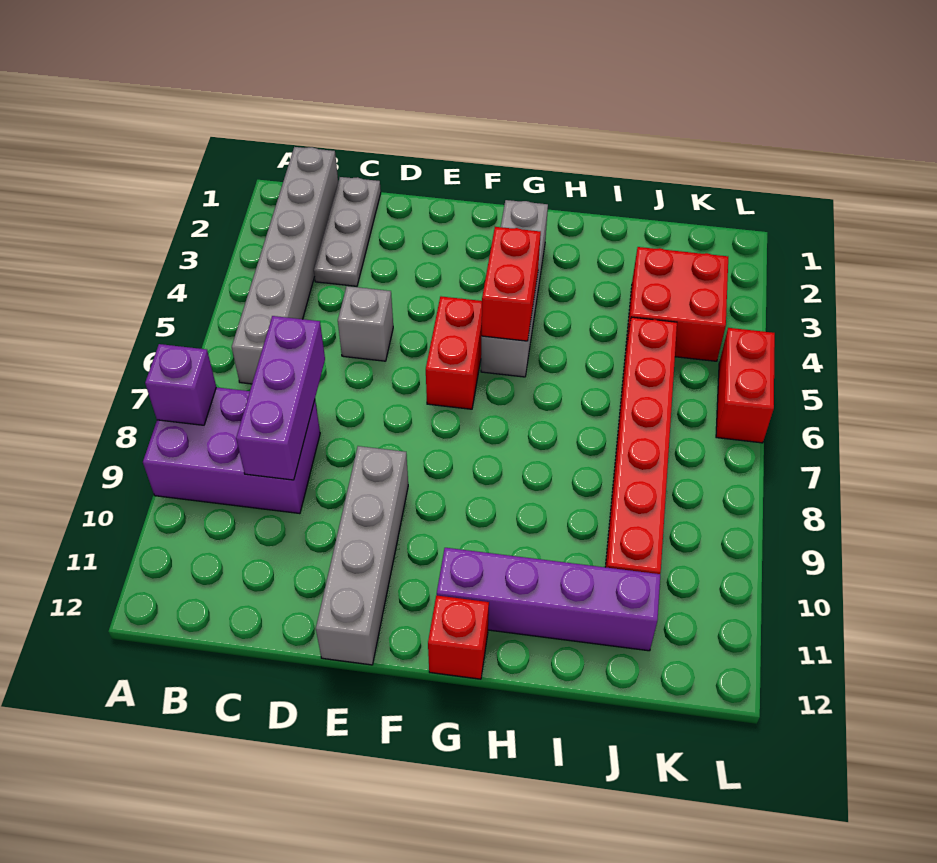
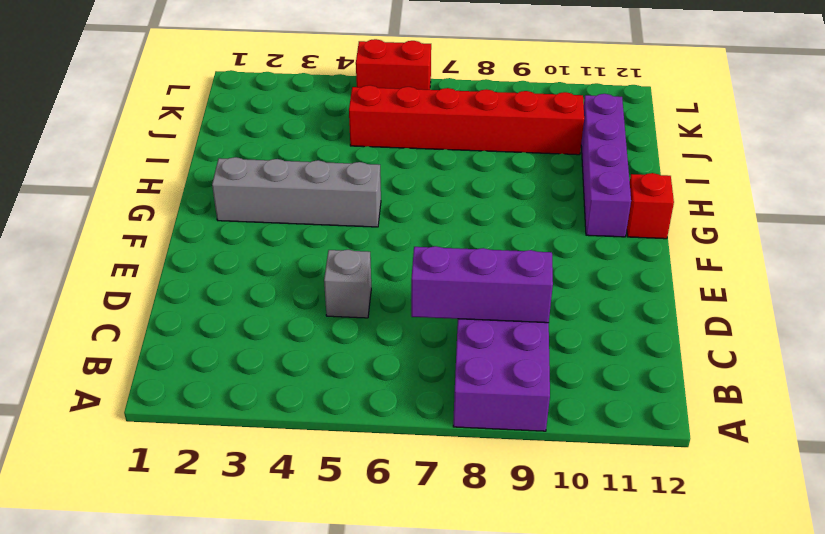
none -> grey 1x6 brick [232,147,338,384]
none -> grey 1x3 plate [314,177,381,286]
none -> grey 1x4 brick [316,446,408,665]

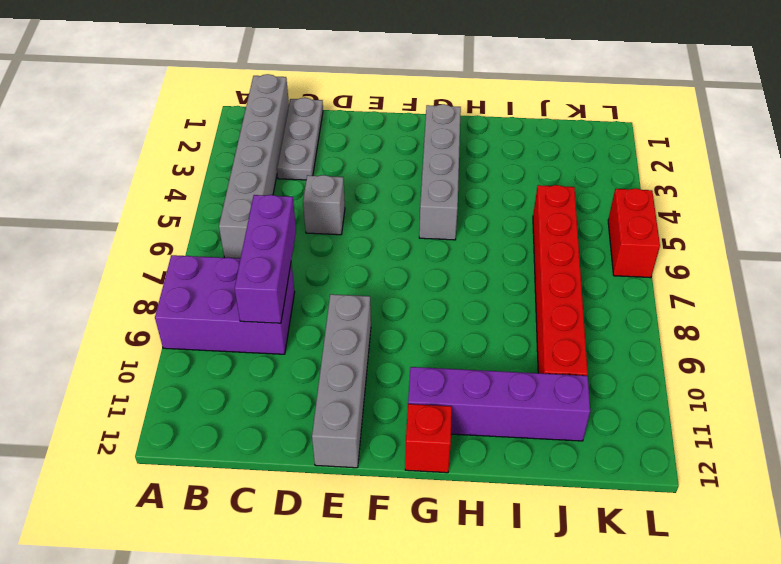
none -> red 1x2 brick [426,296,482,409]
none -> red 2x2 brick [626,247,728,361]
none -> purple 1x1 brick [145,344,216,425]

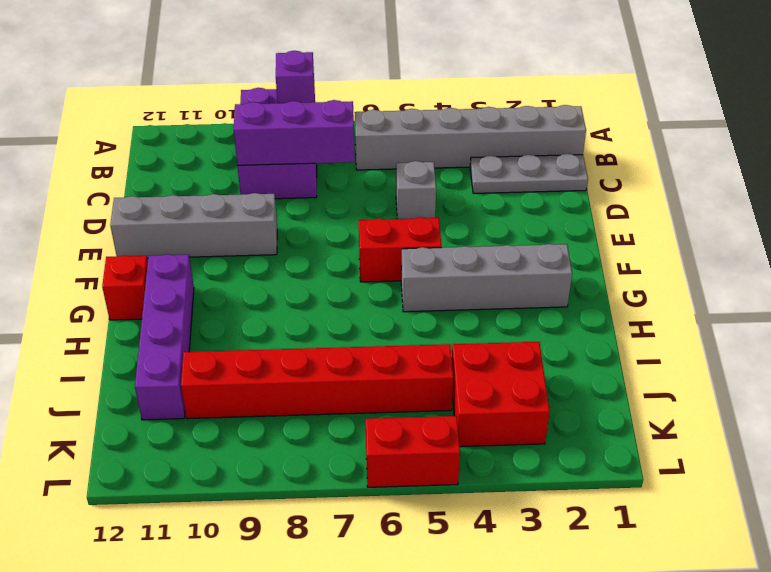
none -> red 1x2 brick [482,227,541,341]

